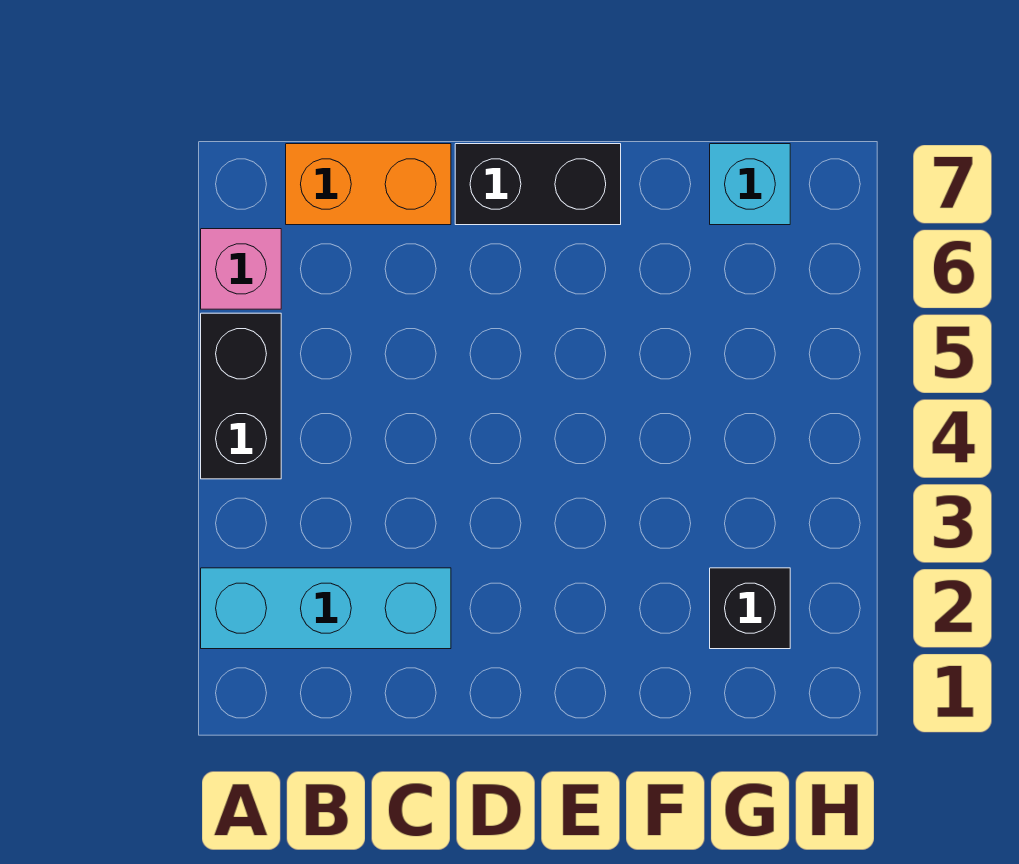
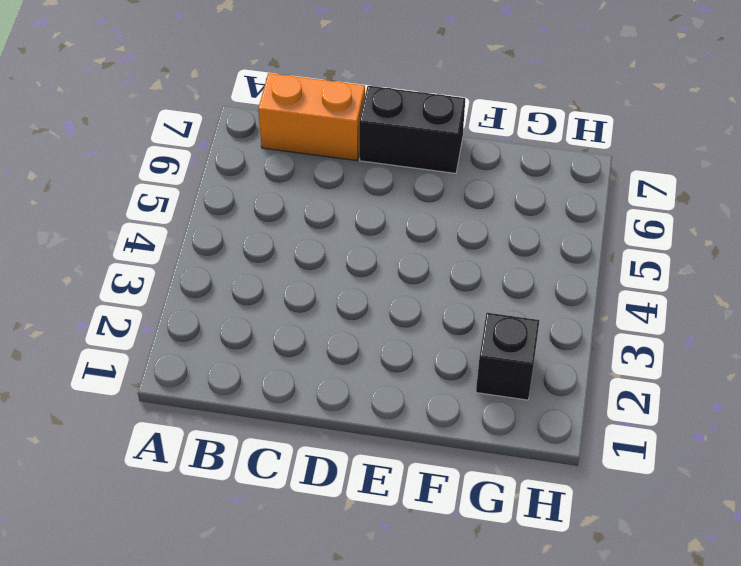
none -> cyan 1x3 brick [201,568,451,649]
none -> black 1x2 brick [201,313,281,479]

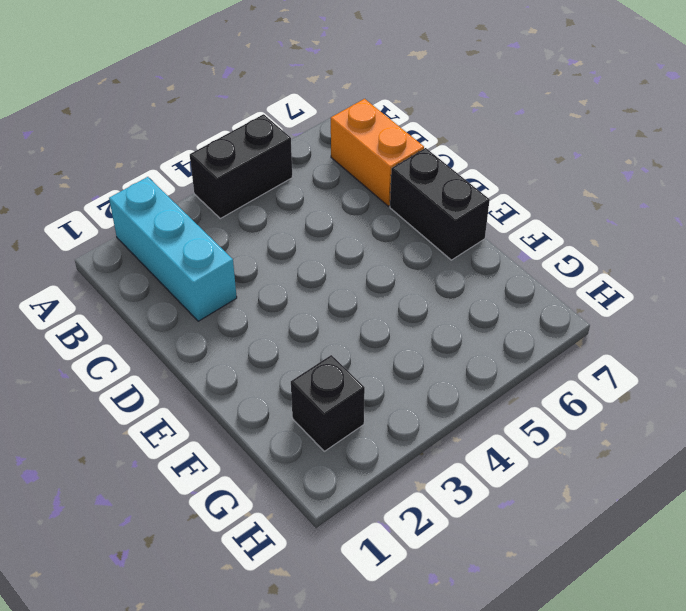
none -> pink 1x1 brick [201,229,281,309]
none -> cyan 1x1 brick [710,144,790,225]

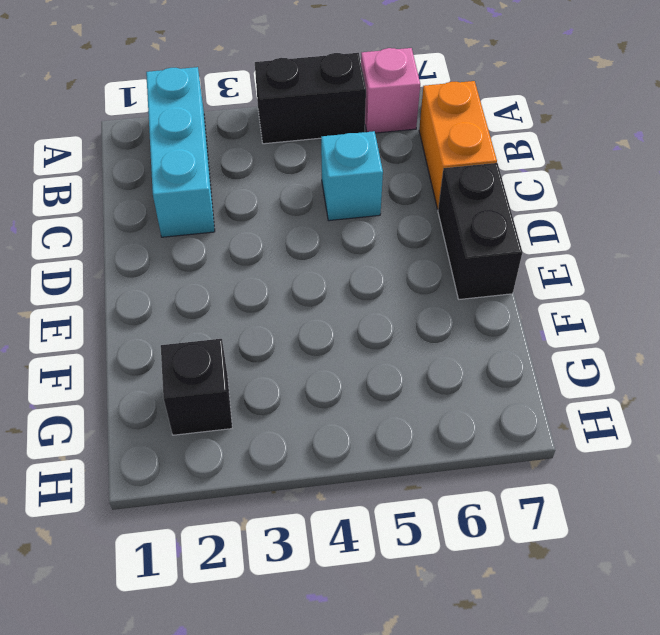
cyan 1x1 brick [321,131,383,221] -> cyan 1x1 brick moved to [710,144,790,225]

